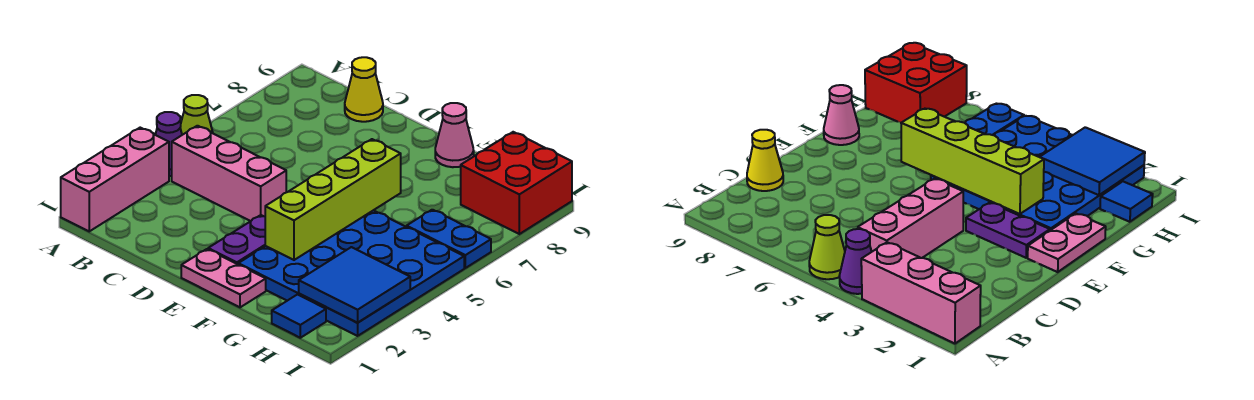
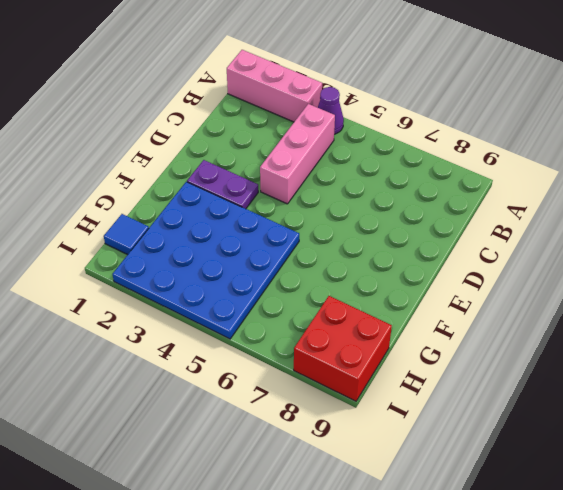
none -> lime 1x1 cone [180,95,213,135]
none -> yellow 1x1 cone [345,57,383,122]
none -> pink 1x2 plate [181,249,266,307]

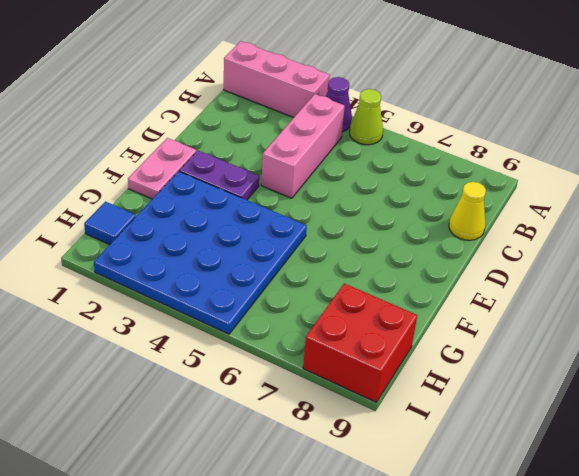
none -> pink 1x1 cone [435,103,474,167]
none -> blue 1x2 plate [407,210,491,268]
none -> lime 1x4 brick [265,139,401,260]

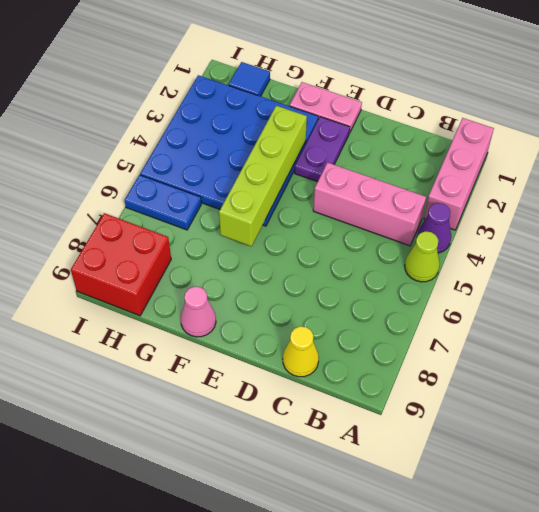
none -> blue 2x2 tile [299,247,410,323]

